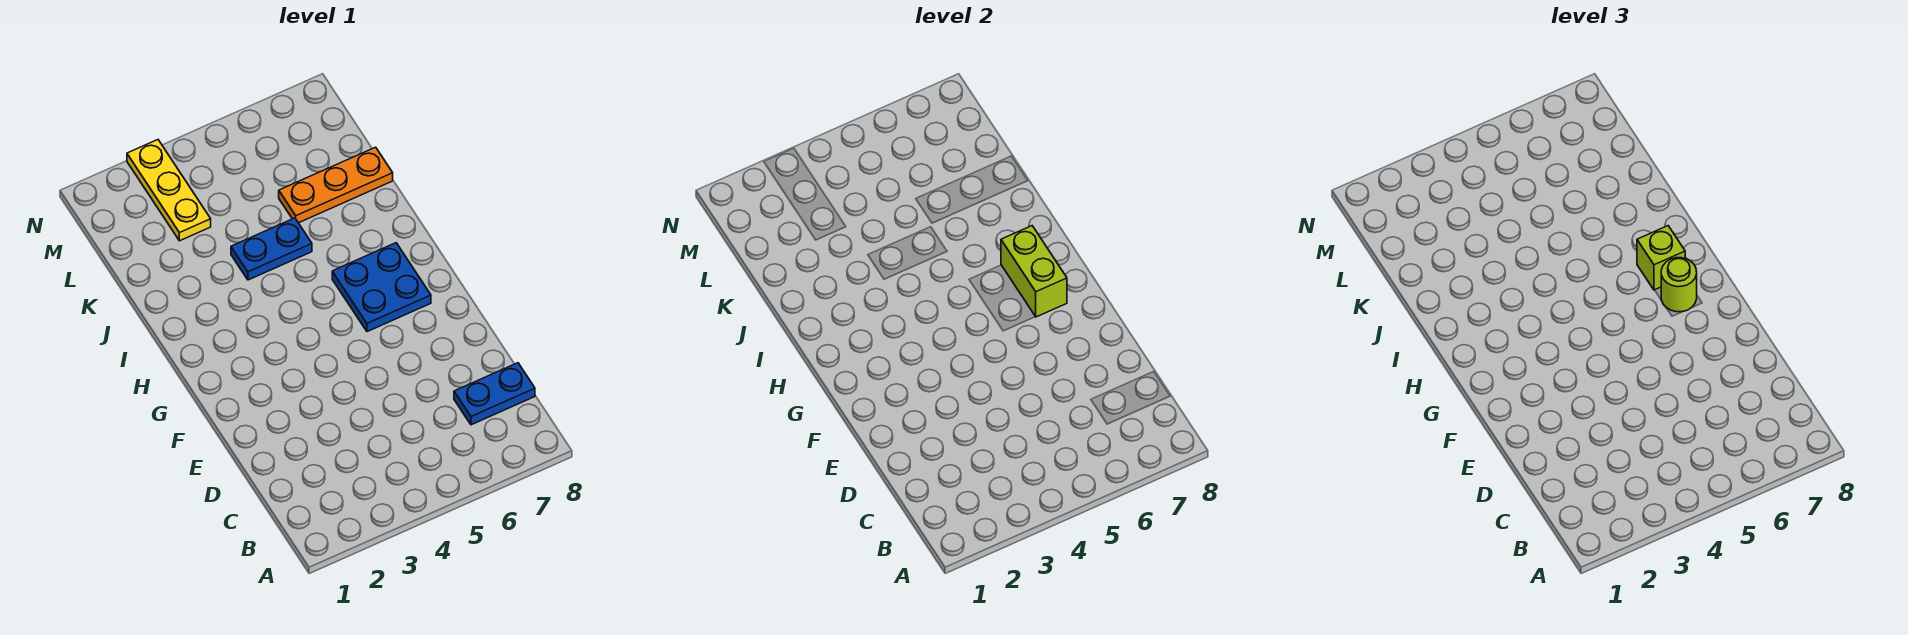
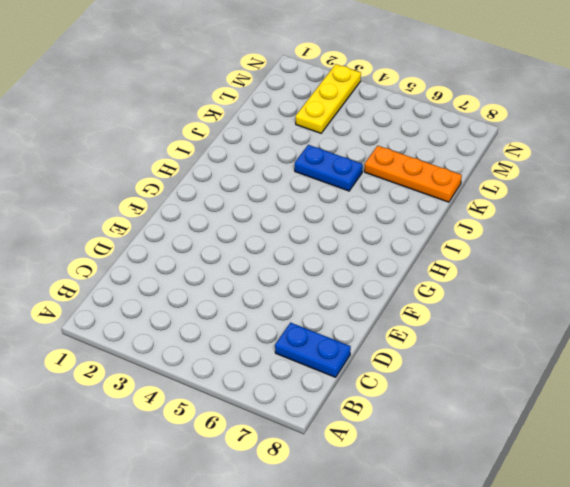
none -> blue 2x2 plate [332,243,431,332]
none -> lime 1x2 brick [1001,226,1067,317]

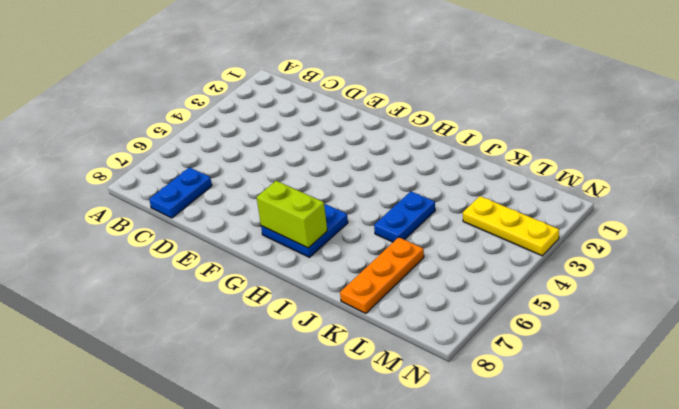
none -> lime 1x1 round brick [1661,258,1697,312]
none -> lime 1x1 brick [1637,226,1685,290]

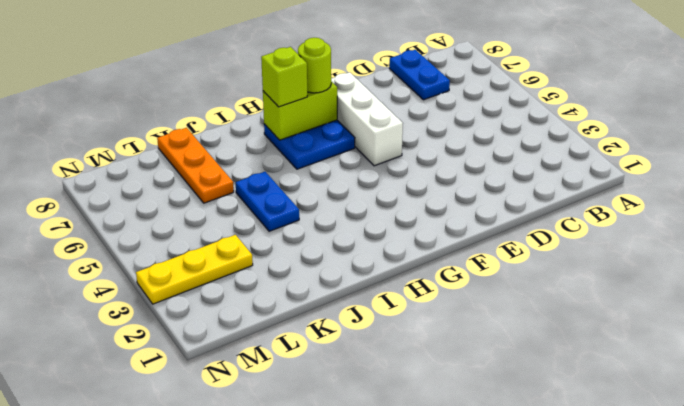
white 1x3 brick [331,72,403,166] -> none

